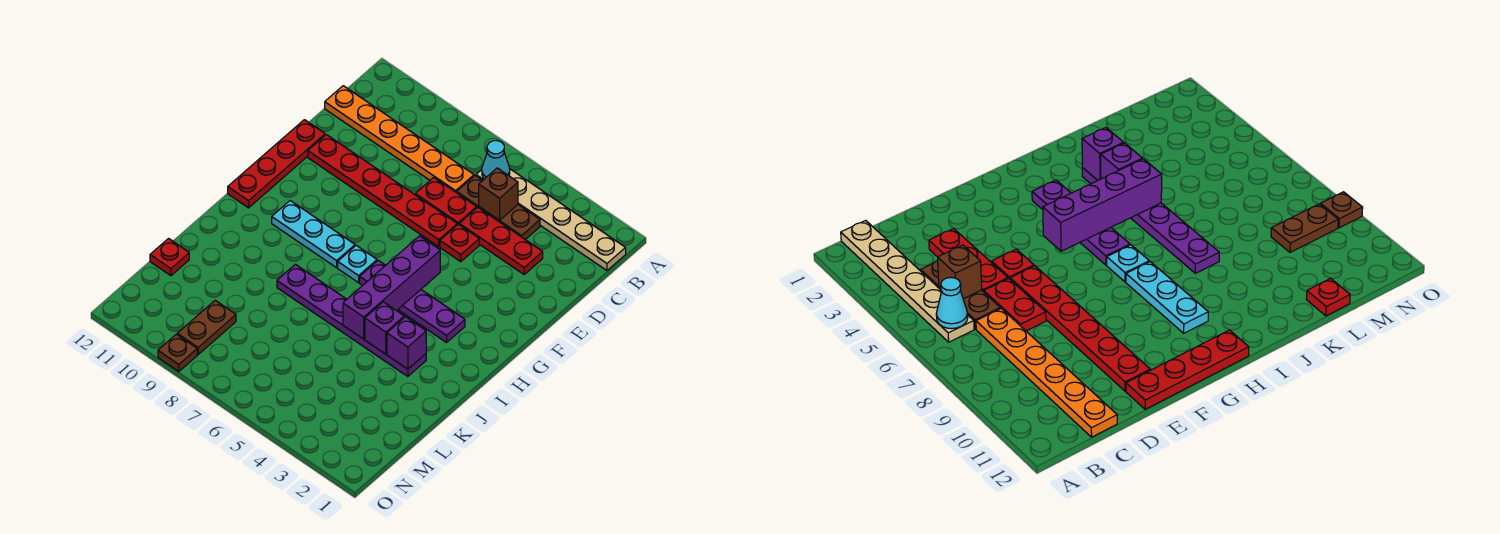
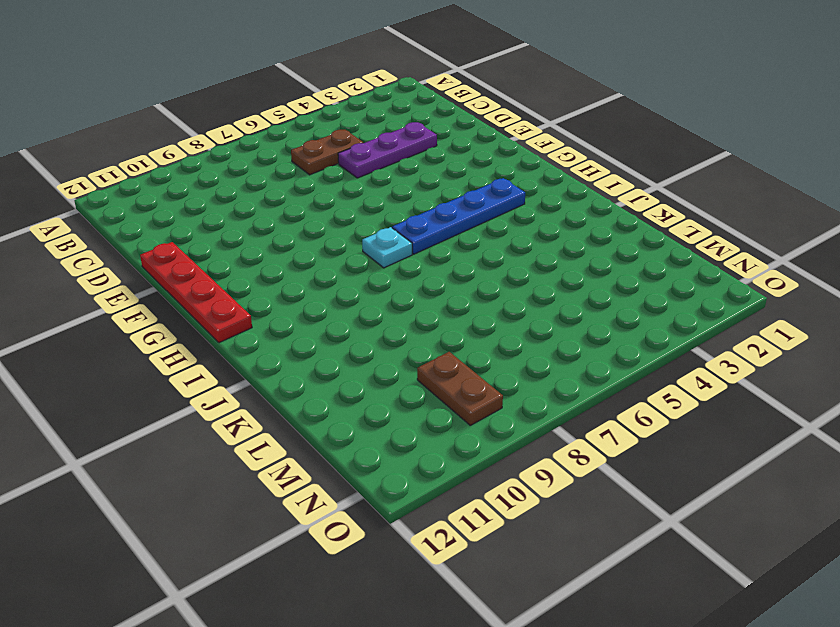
brown 1x2 plate [291,130,363,175] -> brown 1x3 plate [457,176,540,240]
purple 1x3 plate [338,122,437,178] -> red 1x3 plate [459,207,543,274]
blue 1x4 plate [392,178,525,254] -> purple 1x4 plate [360,260,465,342]
none -> tan 1x6 plate [476,169,626,270]
none -> orange 1x6 plate [325,86,474,193]
none -> red 1x2 plate [415,178,477,225]

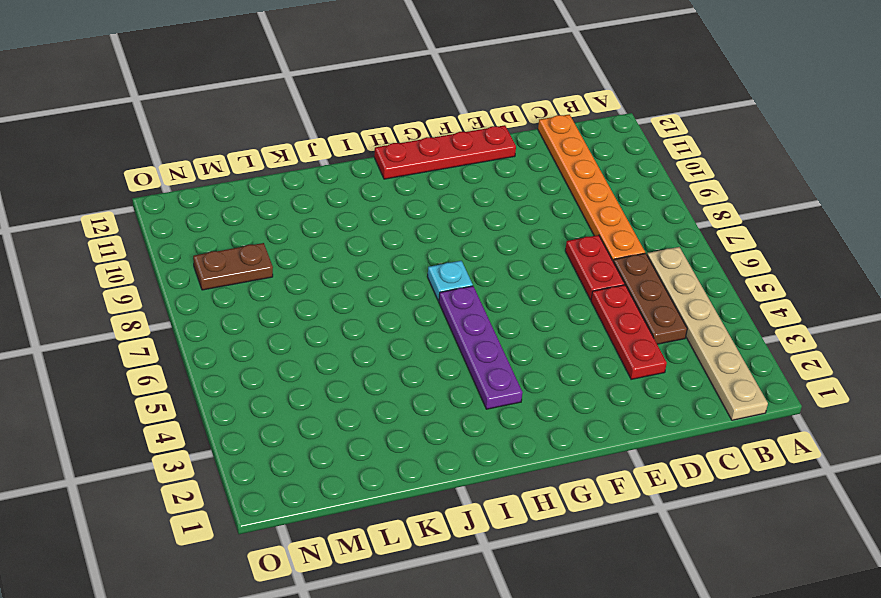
none -> red 1x1 plate [440,224,479,262]
none -> red 1x6 plate [308,135,457,247]
none -> cyan 1x3 plate [272,201,355,268]

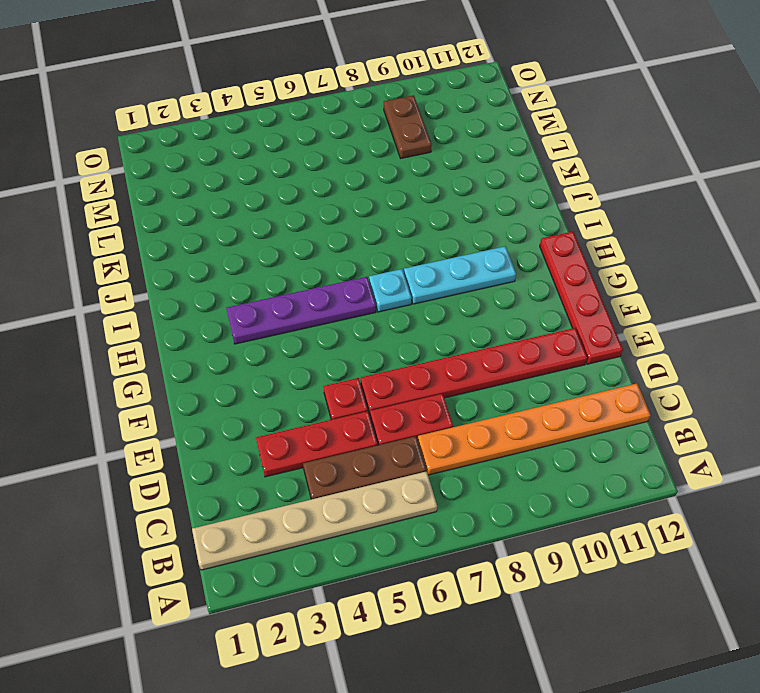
none -> purple 1x6 plate [277,264,426,377]
none -> red 1x1 plate [150,239,189,276]
none -> brown 1x1 plate [158,334,197,371]

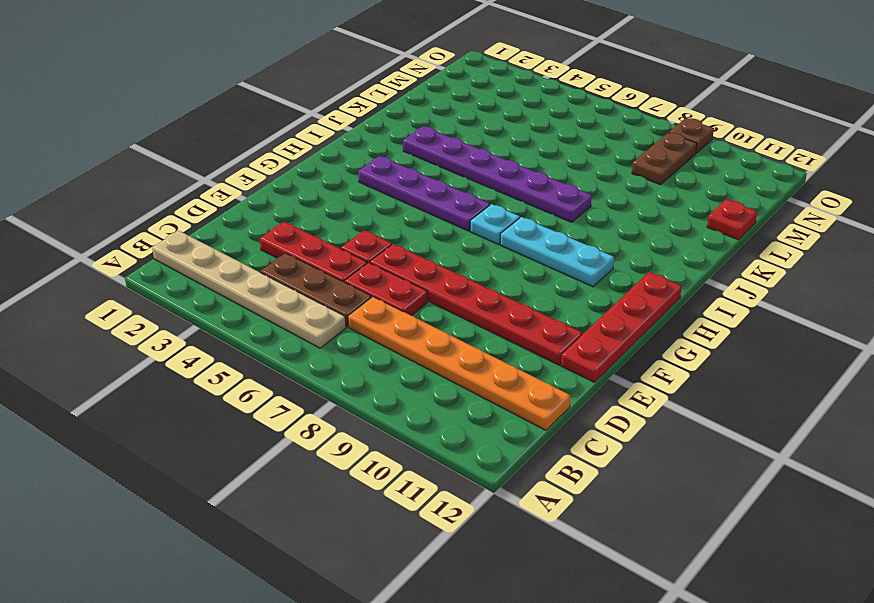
none -> cyan 1x1 cone [482,141,510,179]
none -> brown 1x1 brick [479,168,518,220]
none -> purple 1x4 brick [343,236,440,339]

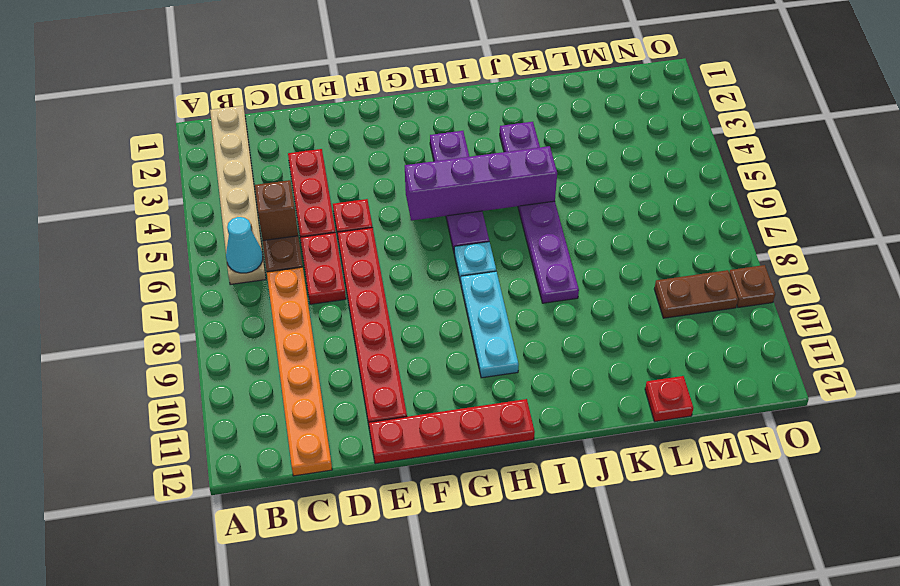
none -> purple 1x1 brick [387,317,426,369]
none -> purple 1x1 brick [365,302,404,354]

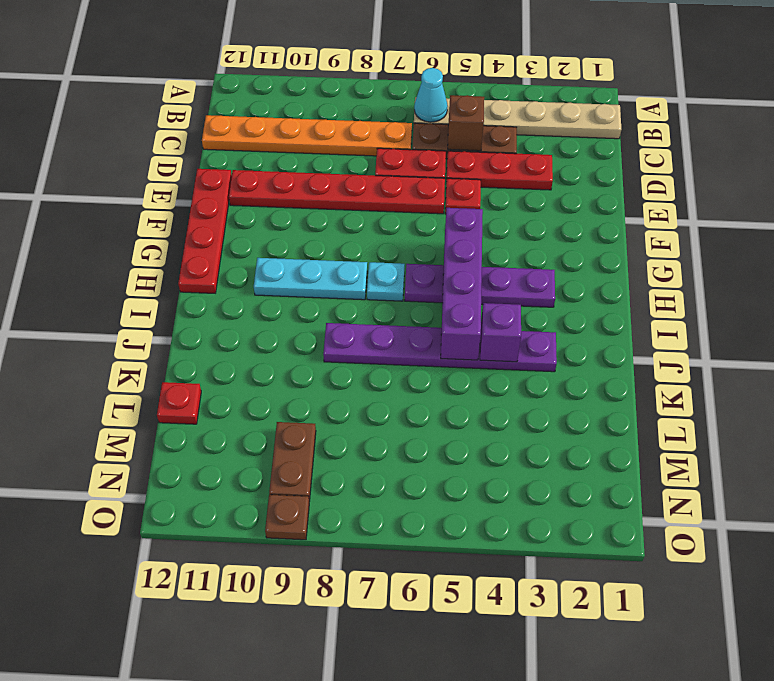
none -> purple 1x1 brick [387,317,426,369]

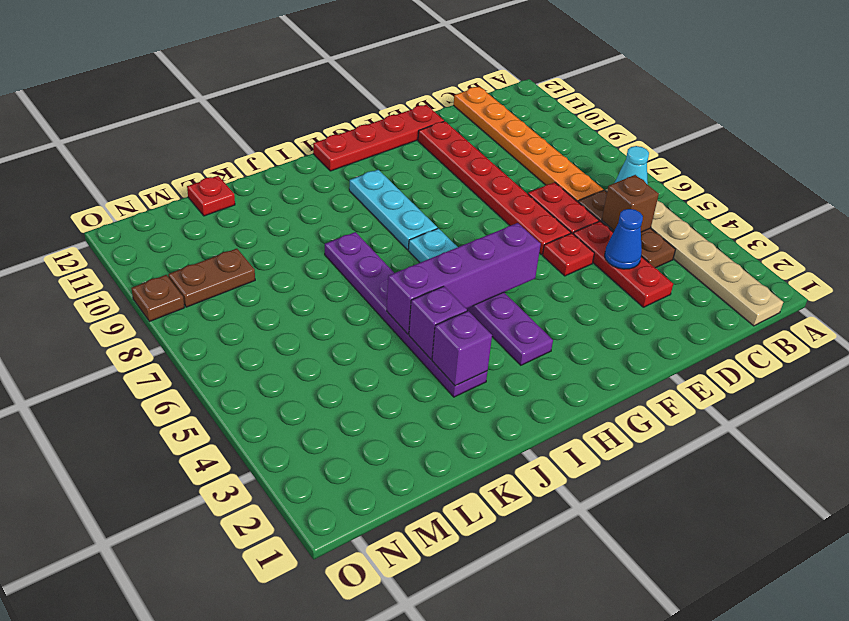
blue 1x1 cone [605,209,643,269] -> none

